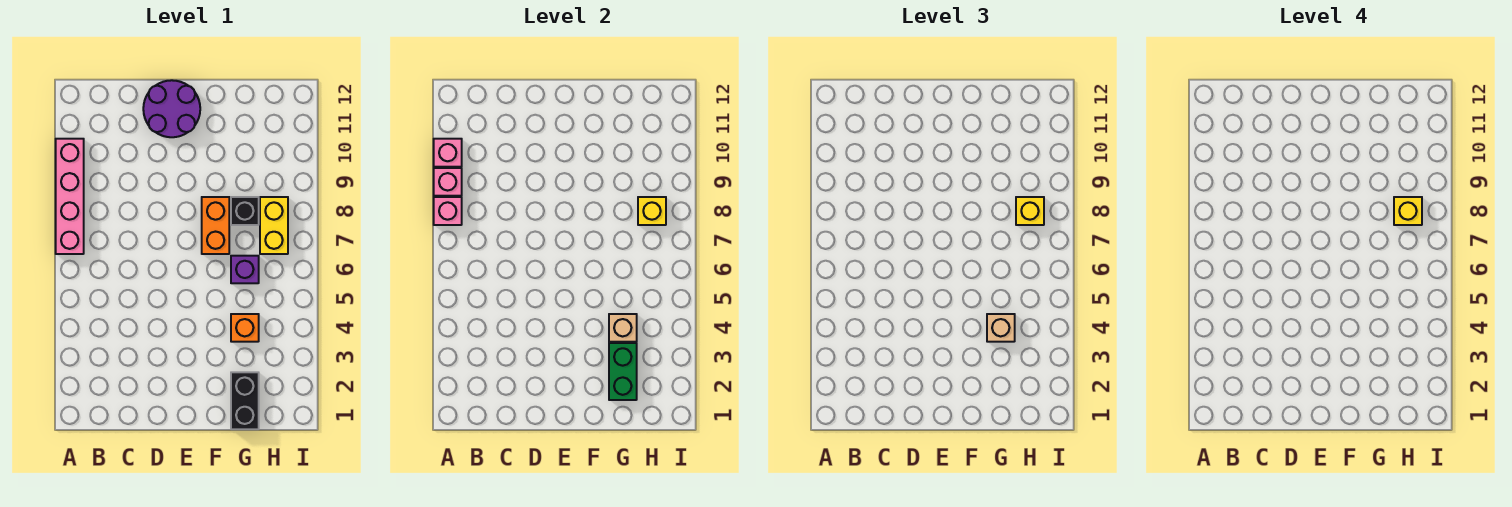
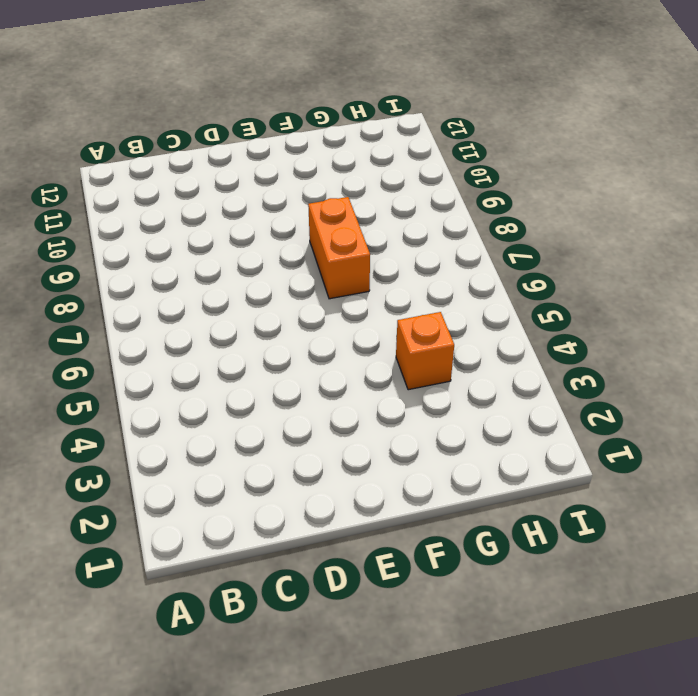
none -> pink 1x4 brick [56,139,84,254]
none -> purple 2x2 round brick [143,80,200,137]
none -> black 1x2 brick [231,372,259,429]

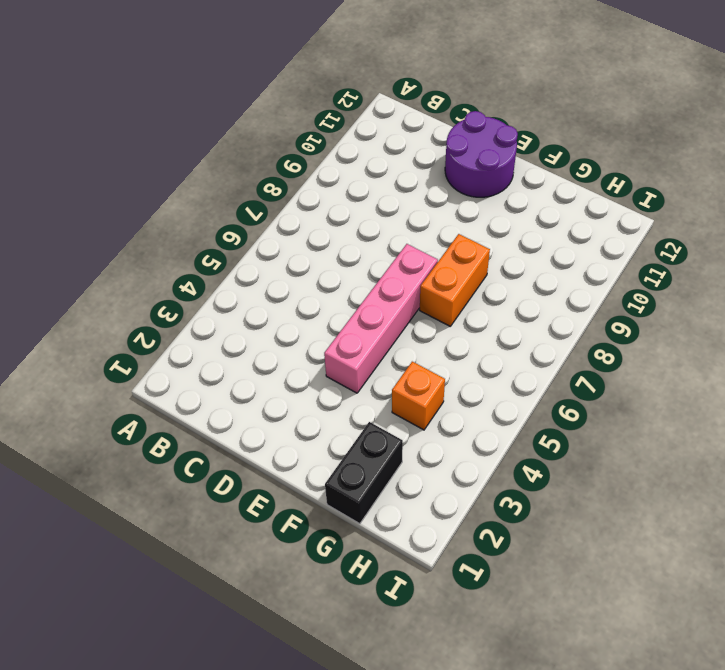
pink 1x4 brick [324,244,438,393] -> pink 1x4 brick moved to [56,139,84,254]
none -> purple 1x1 brick [231,256,259,283]
none -> black 1x1 brick [231,197,259,225]
none -> yellow 1x2 brick [260,197,288,254]

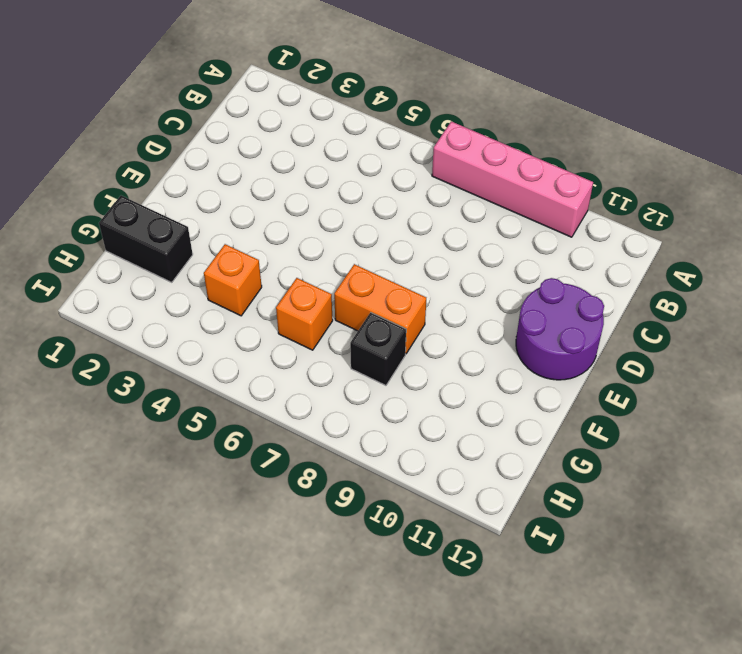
orange 1x1 brick [276,278,333,350] -> purple 1x1 brick [231,256,259,283]
none -> yellow 1x2 brick [260,197,288,254]
none -> pink 1x1 brick [434,197,462,225]
none -> pink 1x1 brick [434,168,462,196]

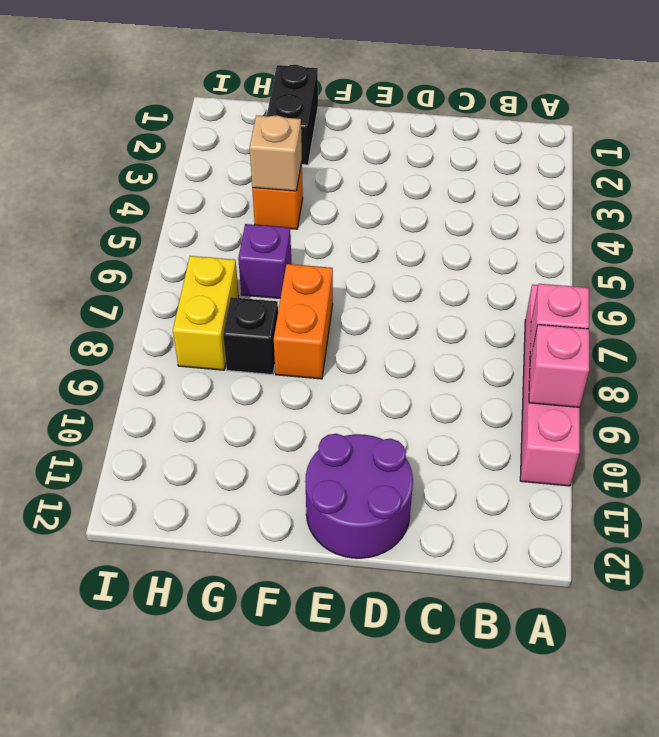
none -> pink 1x1 brick [434,139,462,167]
none -> green 1x2 brick [609,343,637,400]
none -> yellow 1x1 brick [638,197,666,225]

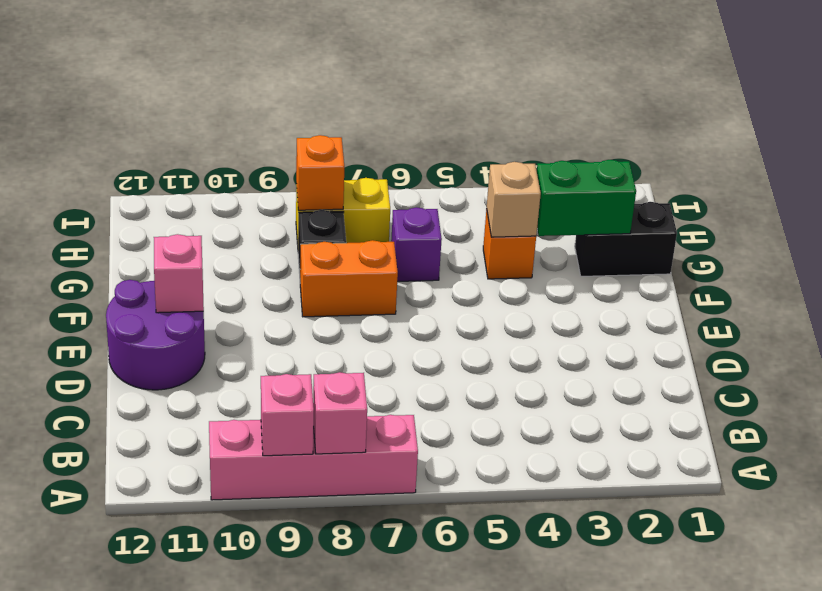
pink 1x1 brick [154,234,204,313] -> pink 1x1 brick moved to [434,139,462,167]
orange 1x1 brick [296,135,344,210] -> yellow 1x1 brick [638,197,666,225]
none -> tan 1x1 brick [987,314,1015,342]
none -> yellow 1x1 brick [1016,197,1044,225]
none -> yellow 1x1 brick [1394,197,1422,225]

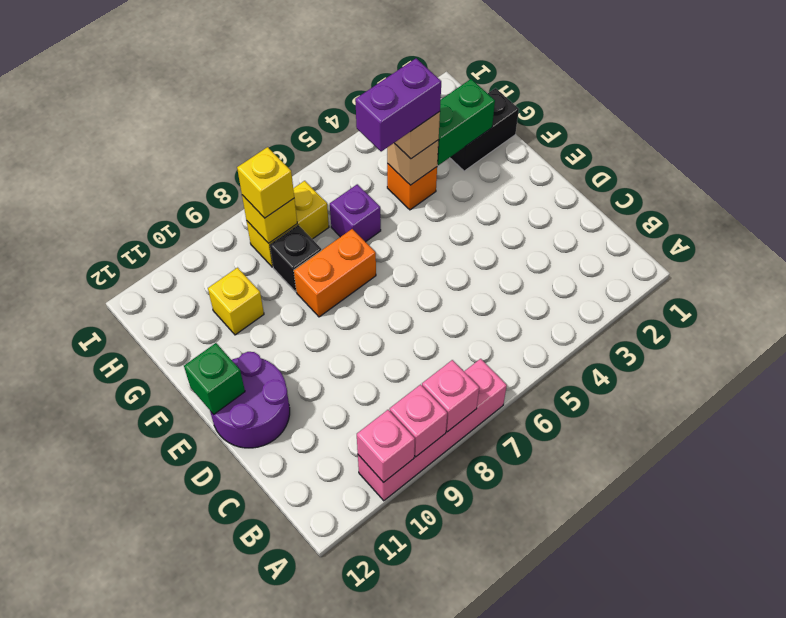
green 1x1 brick [184,343,245,414] -> none
purple 1x2 brick [355,59,441,152] -> none
yellow 1x1 brick [208,268,264,335] -> yellow 1x1 brick moved to [1394,197,1422,225]

